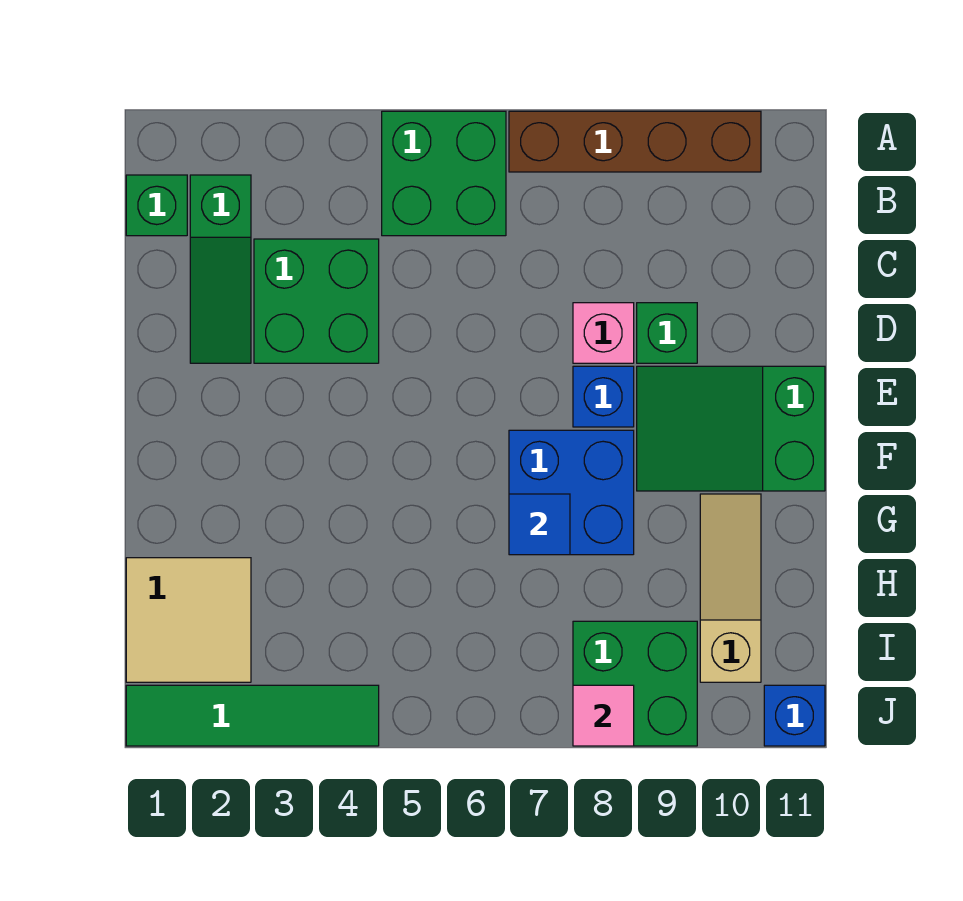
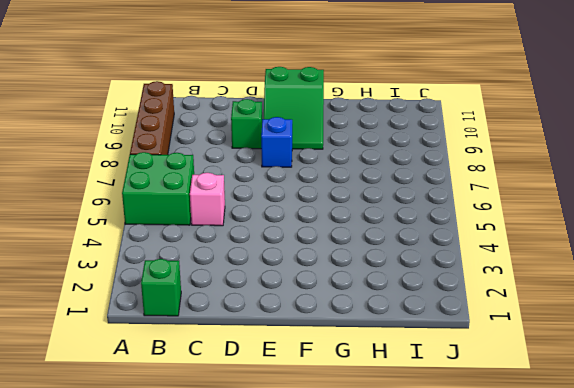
pink 1x1 brick [190,173,225,226] -> pink 1x1 brick moved to [573,303,634,363]
none -> green 1x3 slope [190,175,251,363]
none -> green 2x2 brick [254,239,379,363]
none -> blue 2x2 brick [509,430,634,555]

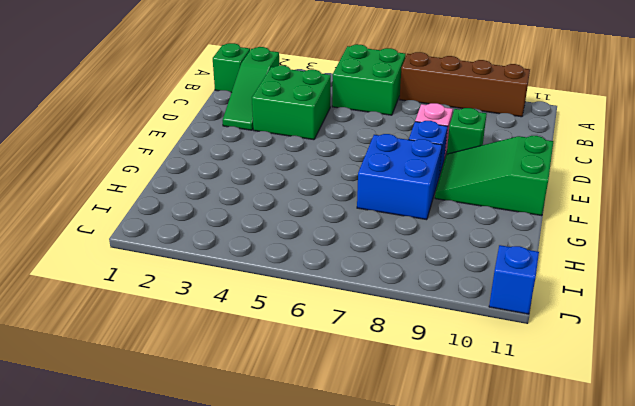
none -> tan 1x3 slope [700,494,761,682]
none -> tan 2x2 tile [126,558,251,682]
none -> green 2x2 brick [573,621,697,746]

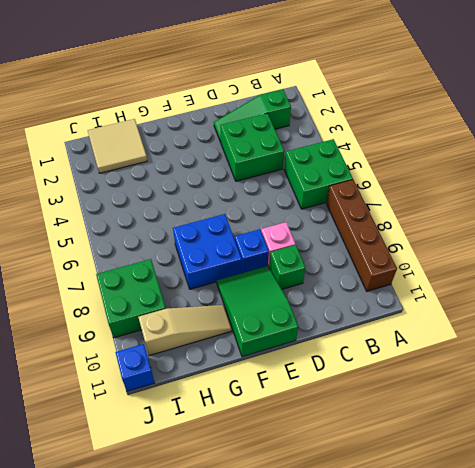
none -> green 1x1 brick [126,175,187,236]
none -> green 1x4 tile [126,685,379,746]
none -> blue 1x1 tile [509,494,570,555]

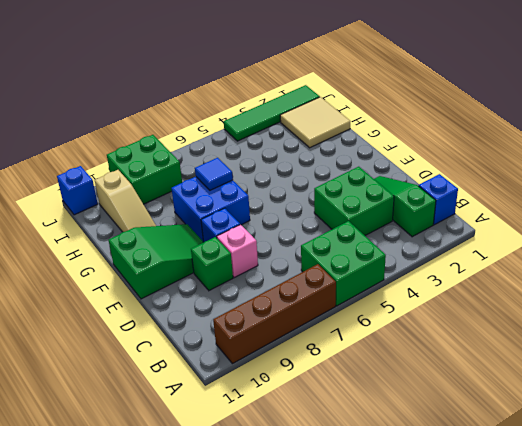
blue 1x1 brick [419,174,458,225] -> green 1x1 brick [126,175,187,236]
none -> pink 1x1 tile [573,685,634,746]

